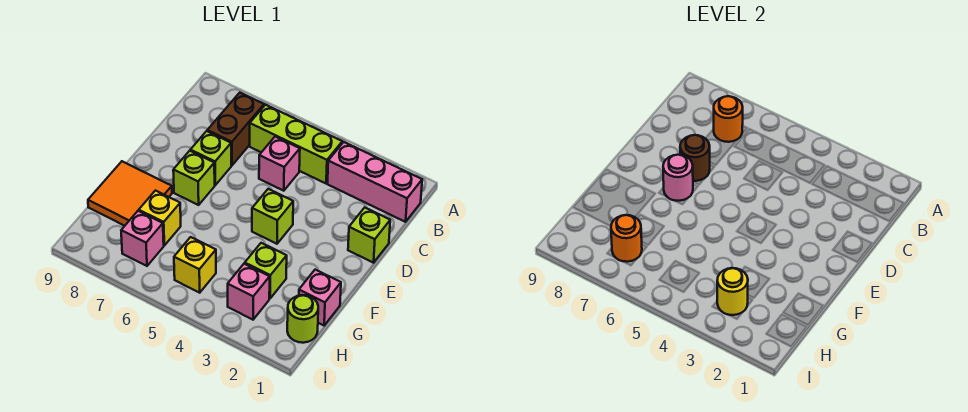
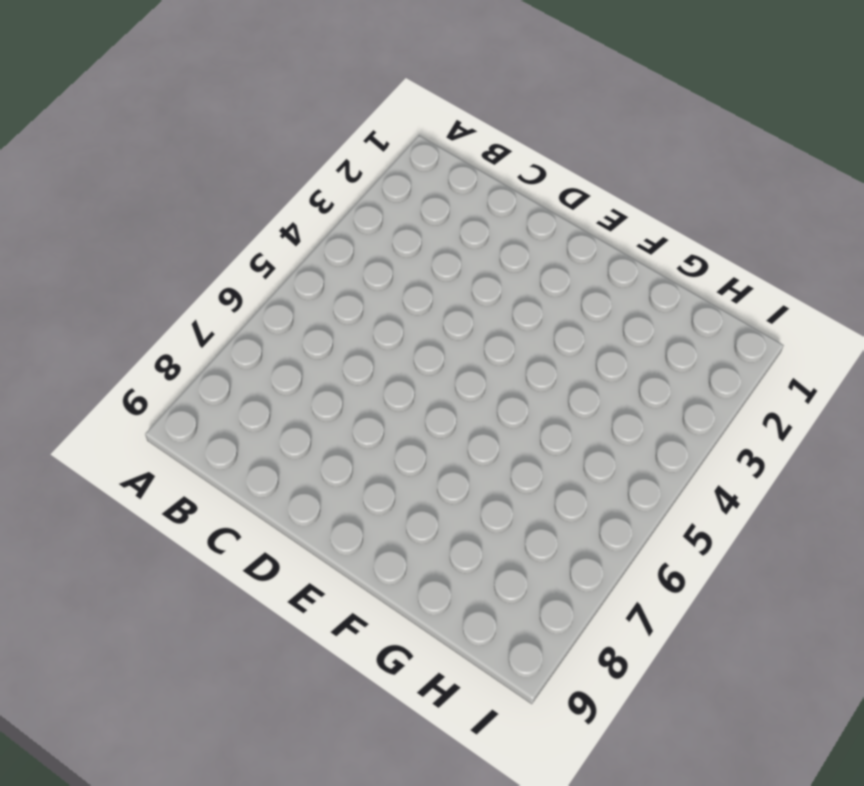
none -> pink 1x3 brick [328,142,422,222]
none -> lime 1x3 brick [250,105,342,183]
none -> brown 1x2 brick [207,93,264,165]

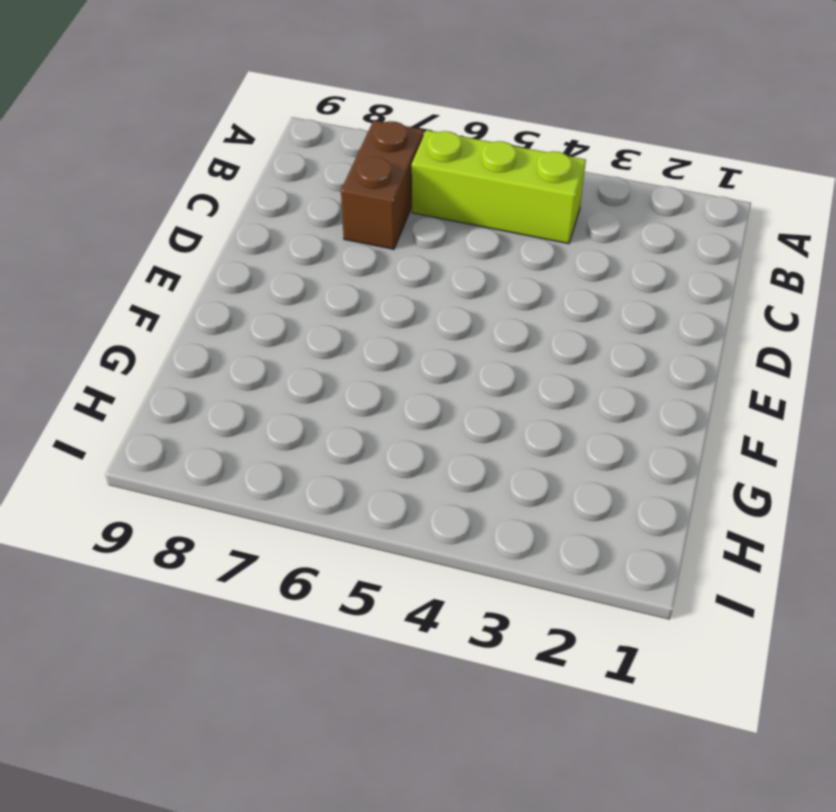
none -> pink 1x3 brick [328,142,422,222]
none -> pink 1x1 brick [259,137,300,191]
none -> lime 1x1 brick [348,208,390,263]

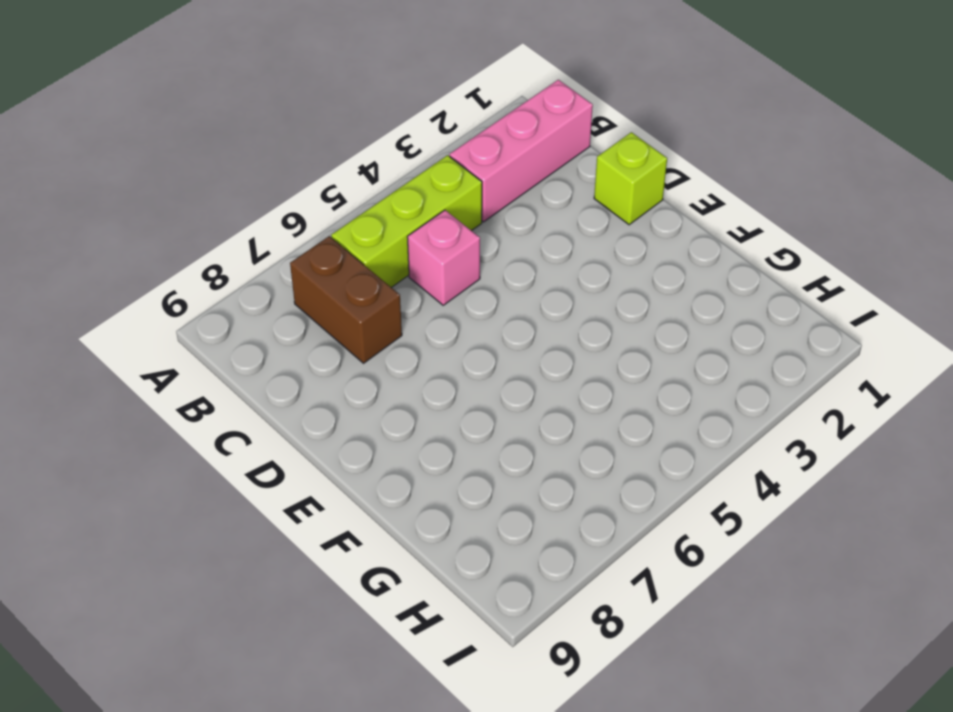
none -> lime 1x1 brick [190,131,231,185]
none -> lime 1x1 brick [252,189,293,244]
none -> lime 1x1 brick [173,151,215,205]

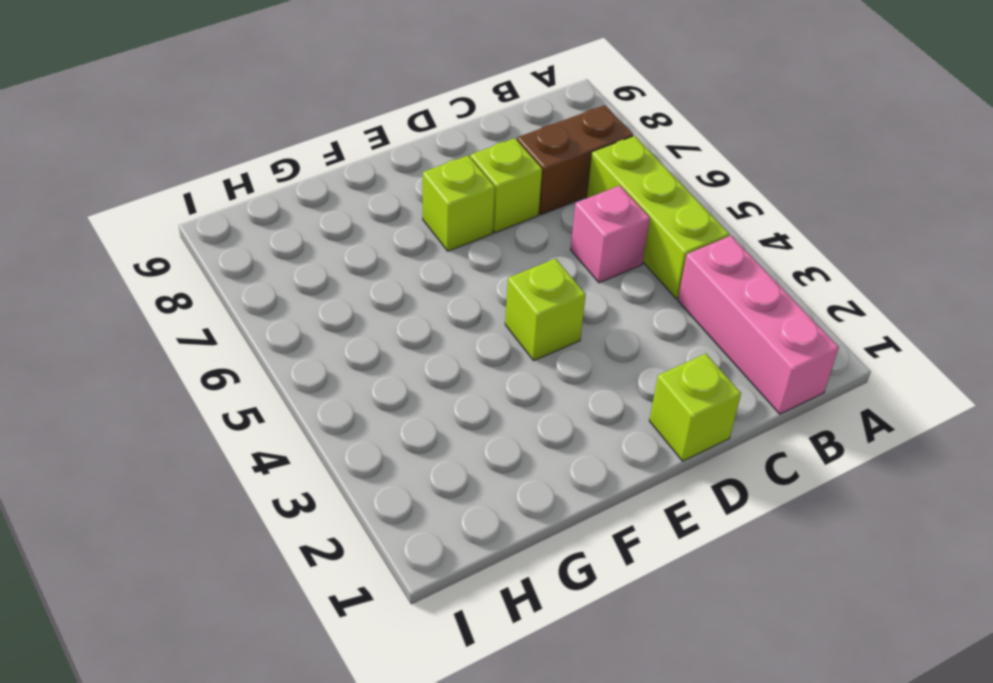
none -> orange 2x2 tile [88,161,172,226]
none -> pink 1x1 brick [299,270,341,325]
none -> lime 1x1 brick [245,243,287,298]

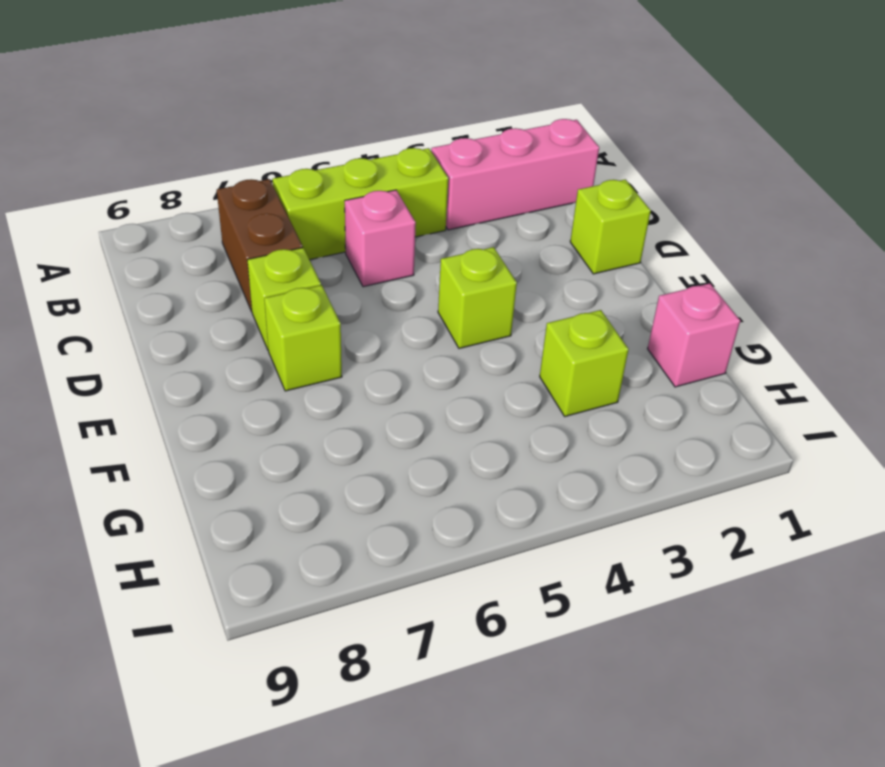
none -> orange 2x2 tile [88,161,172,226]
none -> yellow 1x1 brick [139,191,181,245]
none -> lime 1x1 round brick [287,295,318,343]

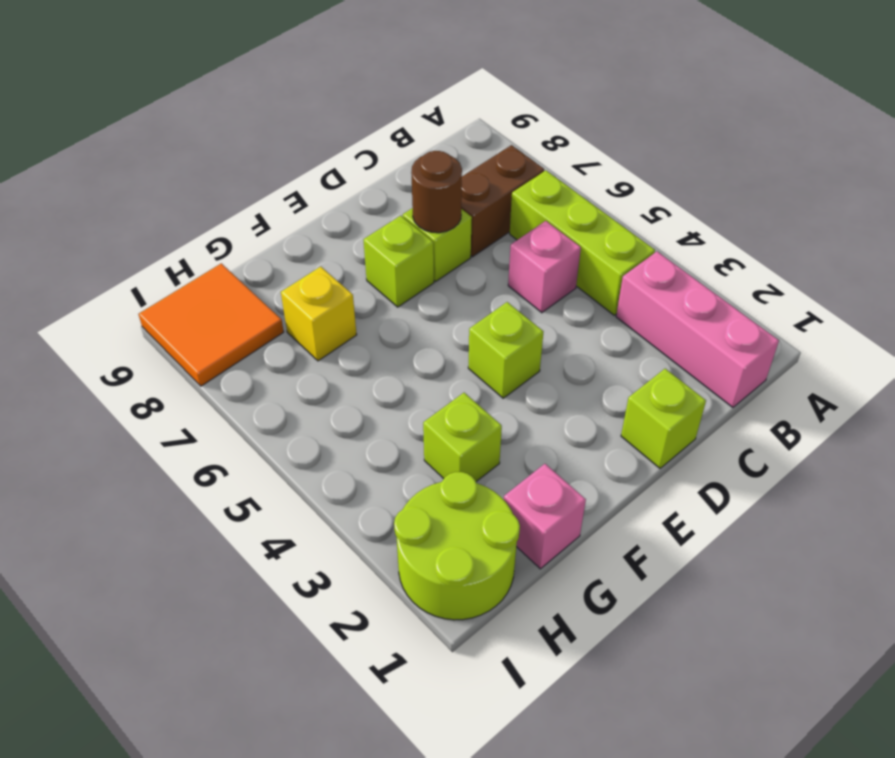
lime 2x2 round brick [394,472,520,620] -> lime 1x1 round brick [287,295,318,343]
orange 2x2 tile [138,263,284,386] -> orange 2x2 tile moved to [88,161,172,226]
none -> pink 1x1 brick [228,264,270,320]
none -> yellow 1x1 brick [174,237,216,293]
none -> pink 1x1 brick [121,211,164,266]

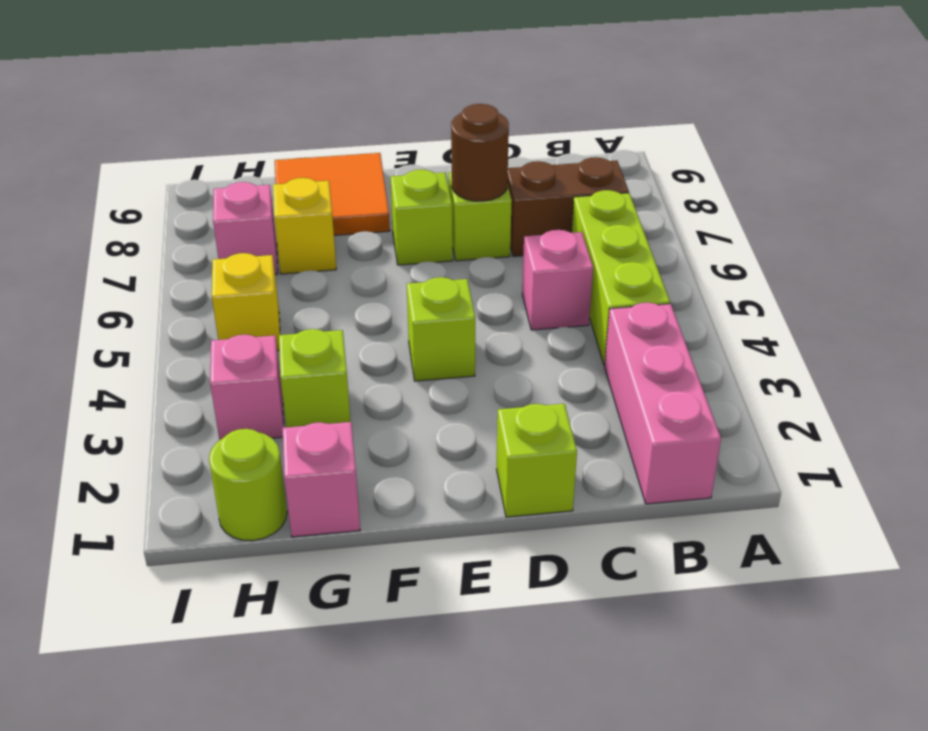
none -> orange 1x1 round brick [714,96,743,142]
none -> pink 1x1 round brick [663,154,693,201]
none -> yellow 1x1 round brick [717,268,748,315]

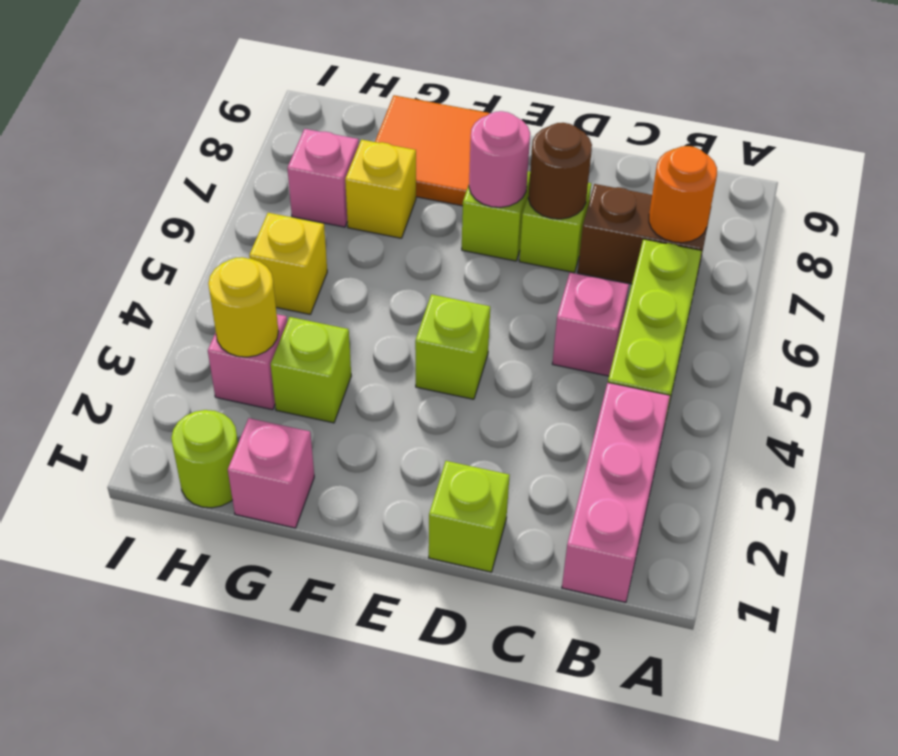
none -> orange 1x1 round brick [611,215,642,262]

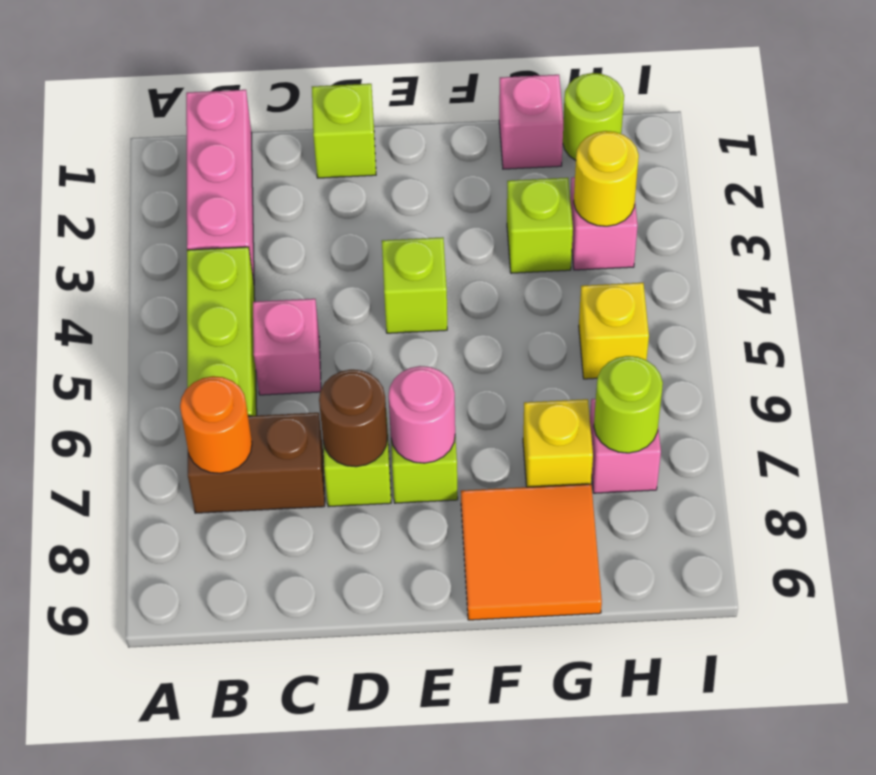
lime 1x1 round brick [594,356,663,453] -> orange 1x1 round brick [611,215,642,262]

